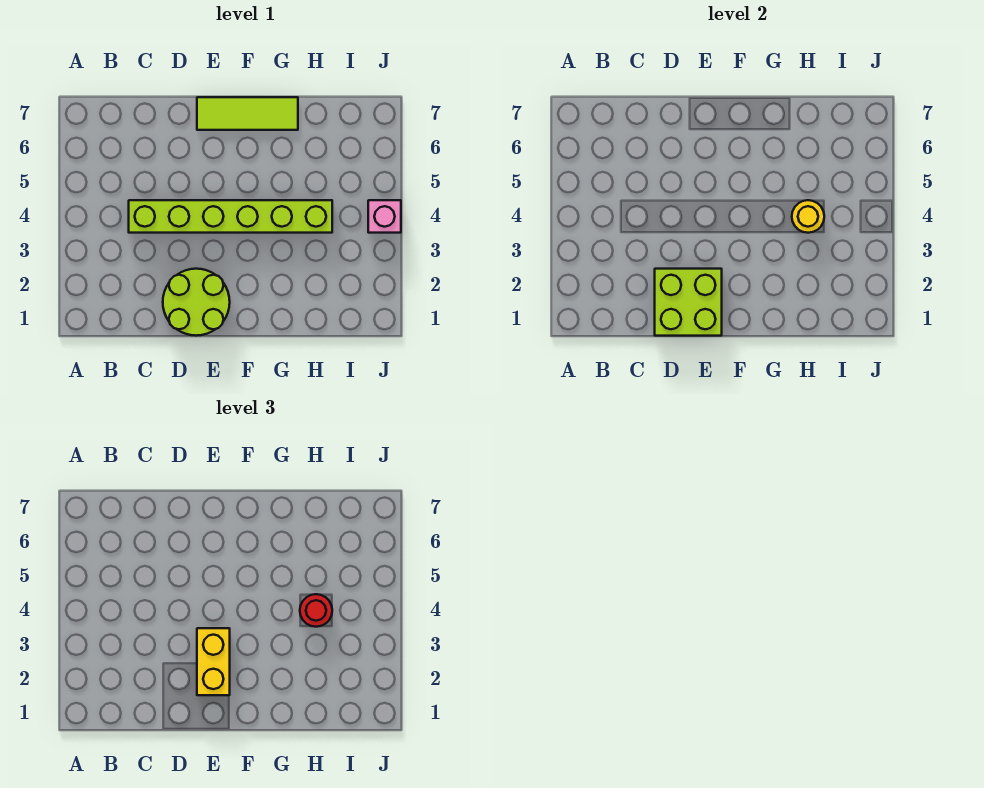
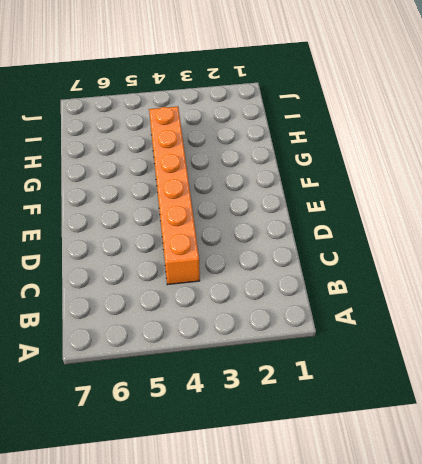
orange 1x6 brick [149,107,200,285] -> lime 1x6 brick [129,200,332,233]
none -> lime 2x2 round brick [163,269,230,336]
none -> lime 1x3 tile [197,97,298,130]

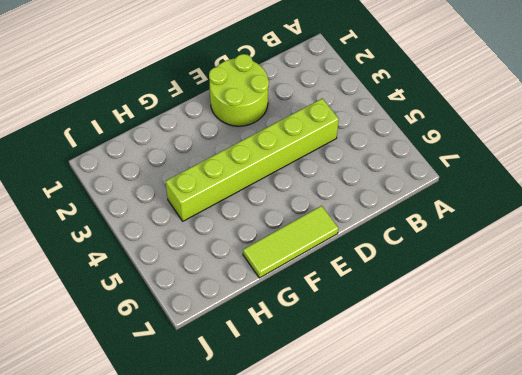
none -> pink 1x1 brick [368,200,401,233]
none -> lime 2x2 brick [655,269,722,336]

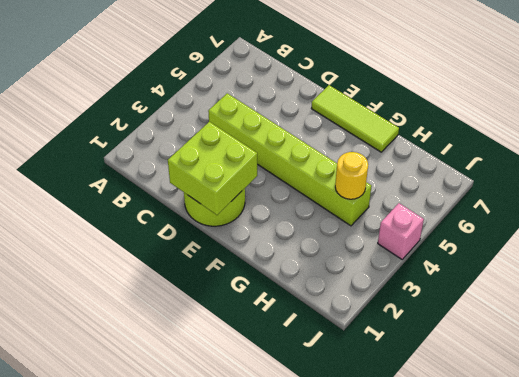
none -> yellow 1x2 brick [197,628,230,695]
none -> red 1x1 round brick [300,594,332,627]

